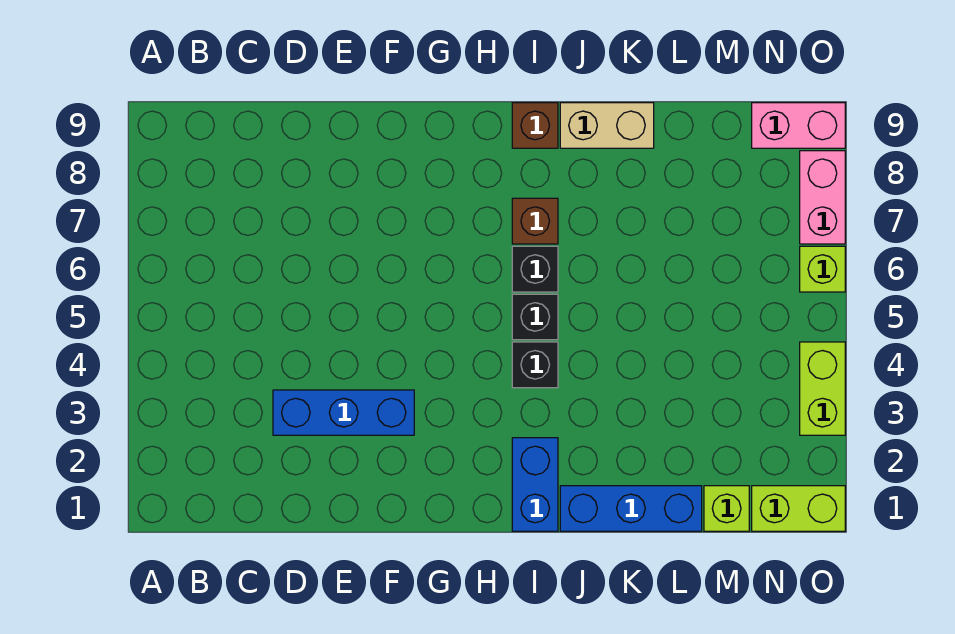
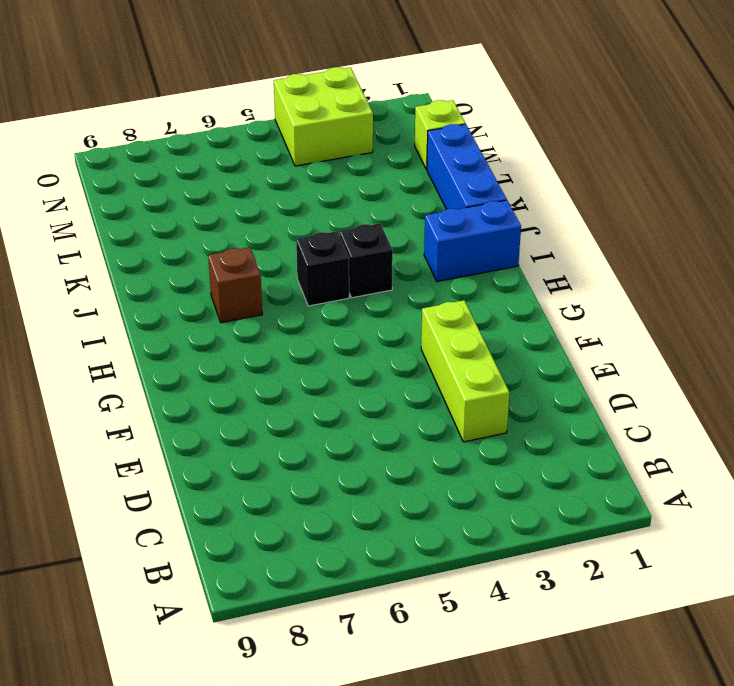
lime 1x3 brick [421,300,509,442] -> blue 1x3 brick [273,390,414,435]
lime 2x2 brick [274,67,373,166] -> lime 1x2 brick [800,342,845,435]
none -> black 1x1 brick [512,246,558,292]
none -> brown 1x1 brick [512,103,558,148]
none -> tan 1x2 brick [560,103,654,148]

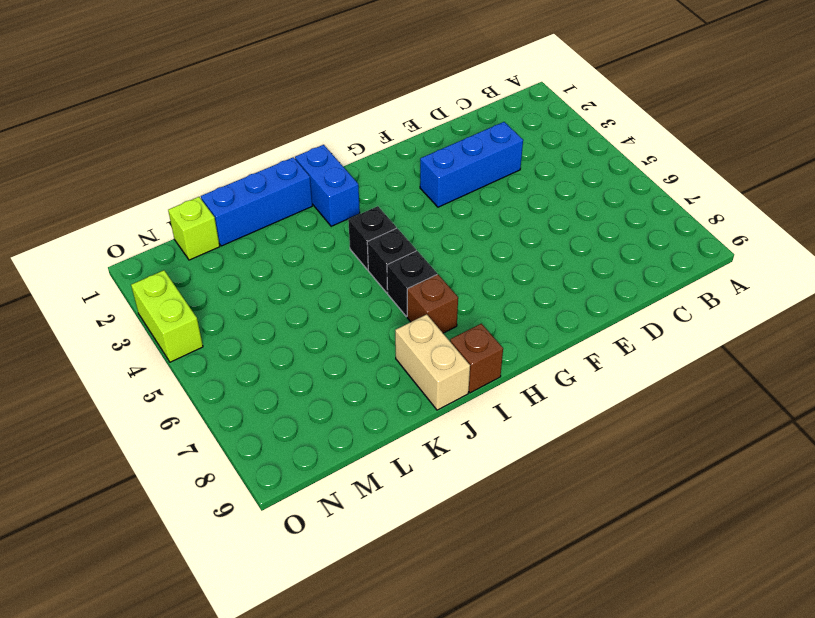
tan 1x2 brick [395,314,470,410] -> tan 1x2 brick turned to [560,103,654,148]
none -> lime 1x2 brick [752,486,845,531]
none -> pink 1x2 brick [752,103,845,148]
none -> lime 1x1 brick [800,246,845,292]

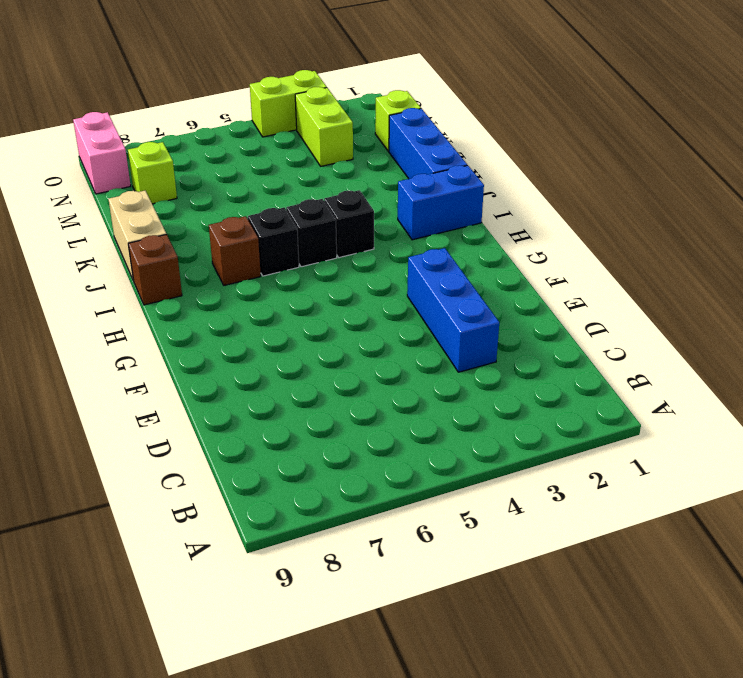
lime 1x2 brick [295,87,353,166] -> lime 1x2 brick moved to [752,486,845,531]
lime 1x1 brick [128,142,177,204] -> lime 1x1 brick moved to [800,246,845,292]
none -> pink 1x2 brick [800,151,845,244]

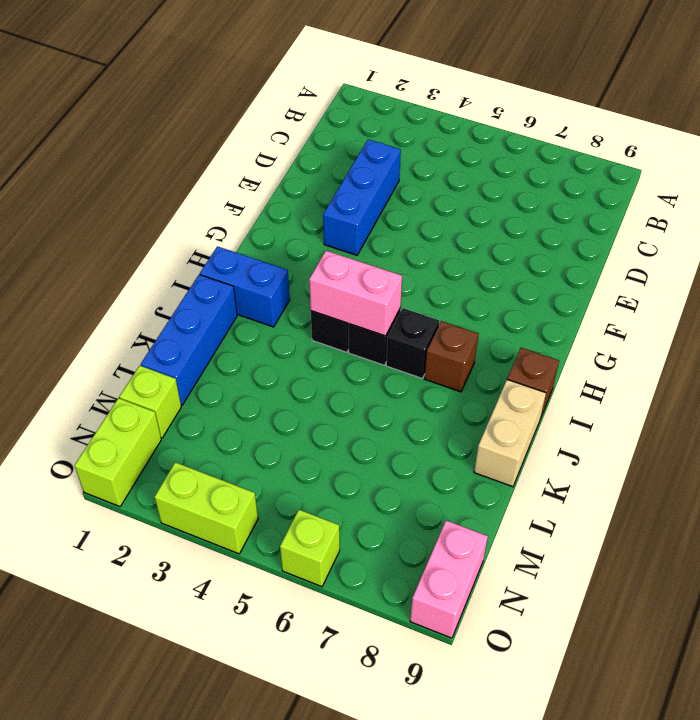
pink 1x2 brick [309,251,402,336] -> pink 1x2 brick moved to [800,151,845,244]

